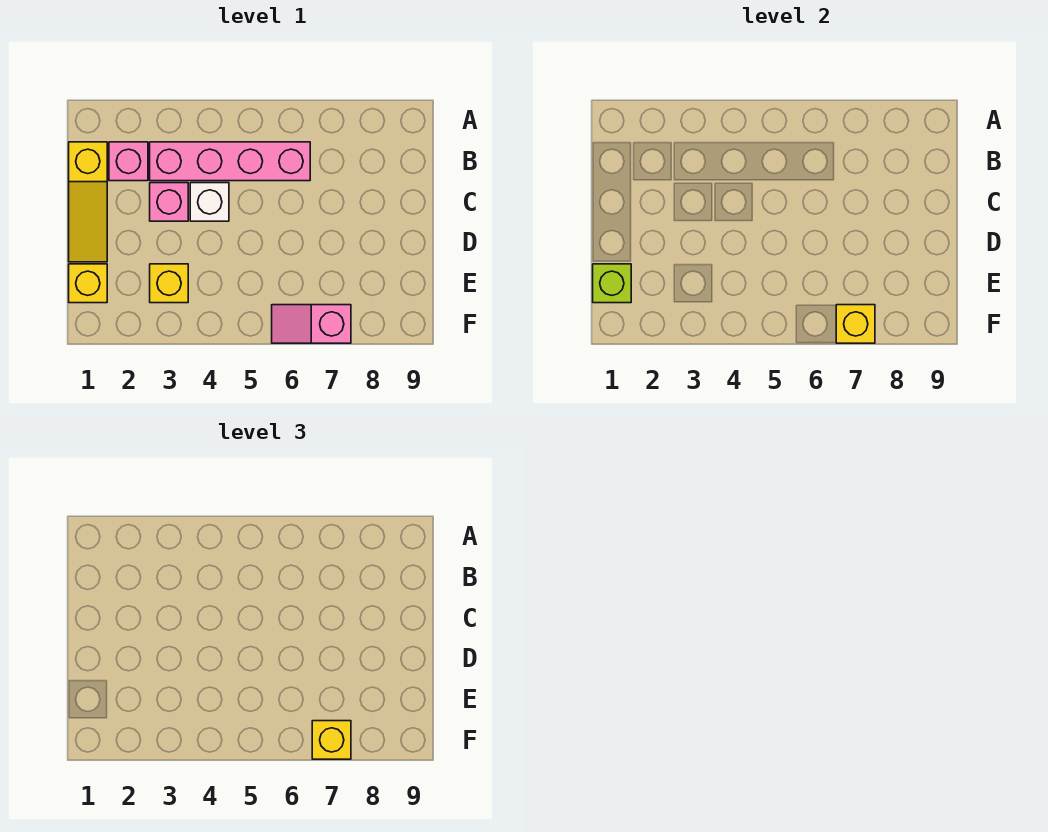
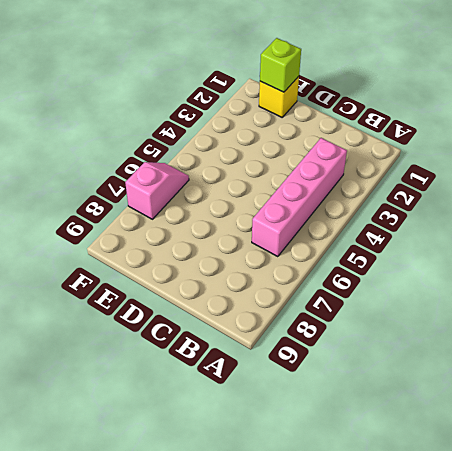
none -> yellow 1x3 slope [69,142,107,262]
none -> pink 1x1 brick [109,142,148,181]

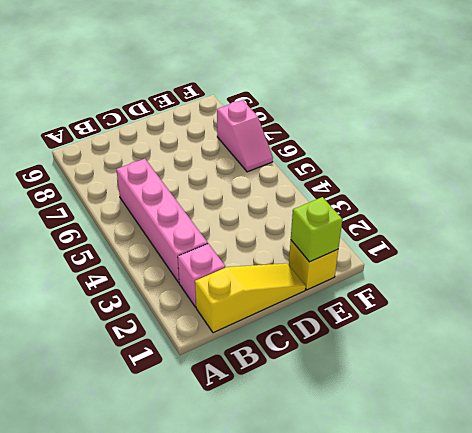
none -> pink 1x1 brick [150,183,188,221]
none -> white 1x1 brick [190,183,229,221]

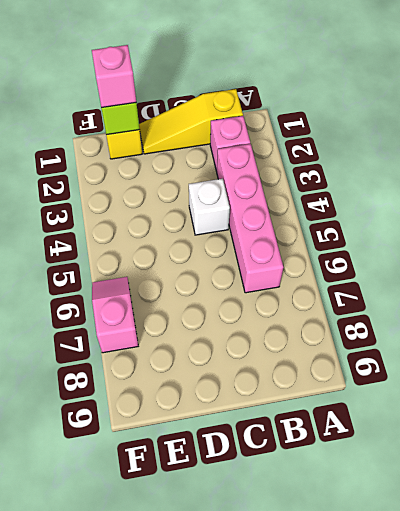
pink 1x1 brick [92,45,136,108] -> pink 1x1 brick moved to [150,183,188,221]
none -> yellow 1x1 brick [150,264,188,303]
none -> yellow 1x1 brick [836,305,875,343]

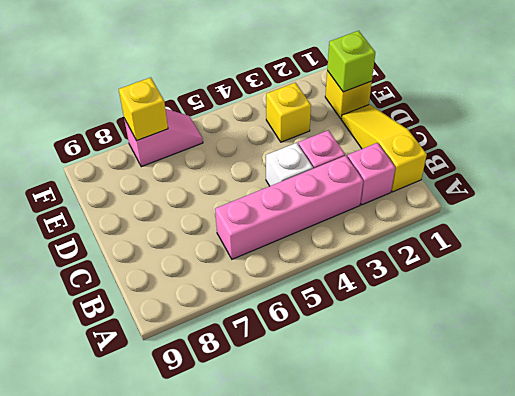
none -> yellow 1x1 brick [312,721,351,759]

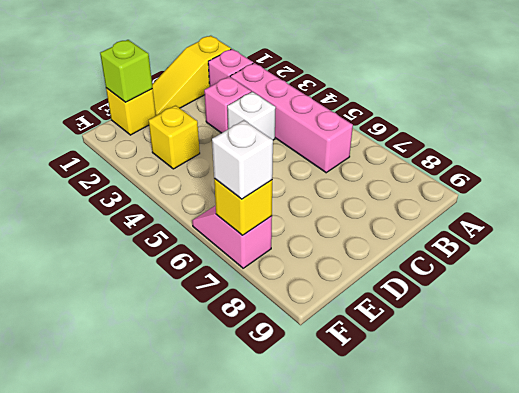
white 1x1 brick [212,120,273,199] -> yellow 1x1 brick [312,721,351,759]

